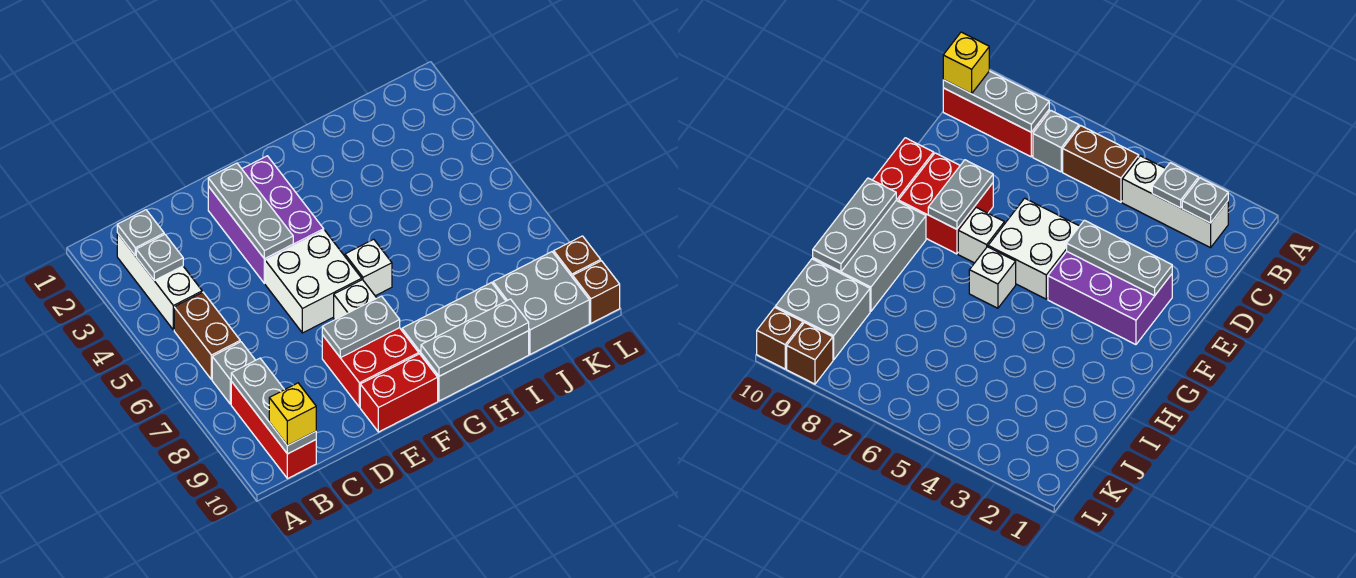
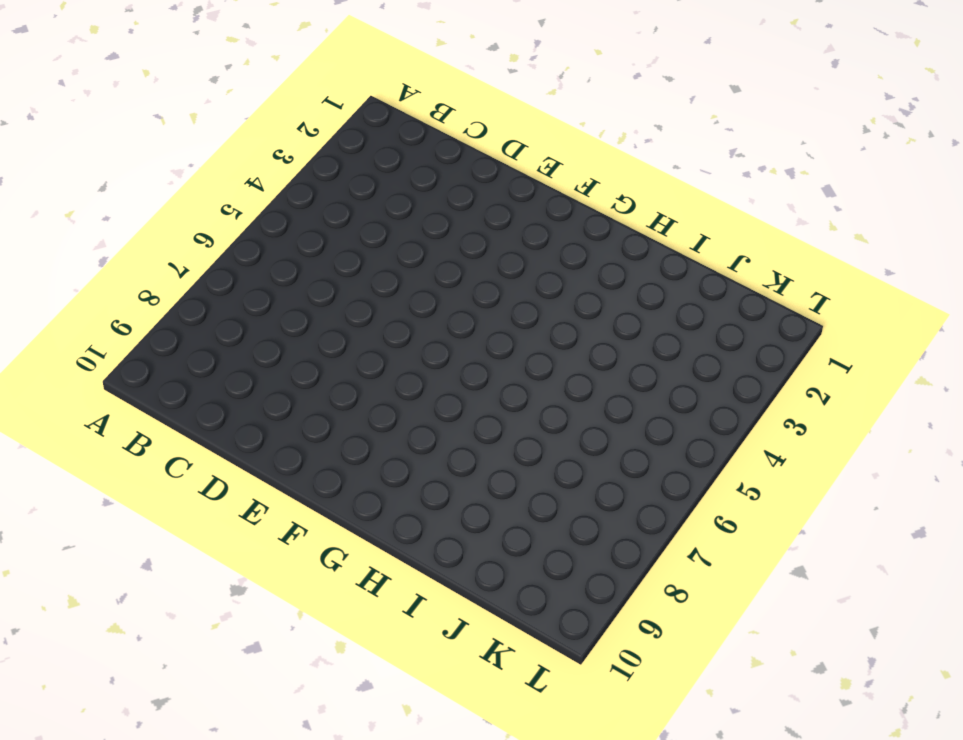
none -> white 1x3 brick [117,233,202,330]
none -> brown 1x2 brick [174,292,240,380]
none -> grey 1x1 brick [212,342,255,404]

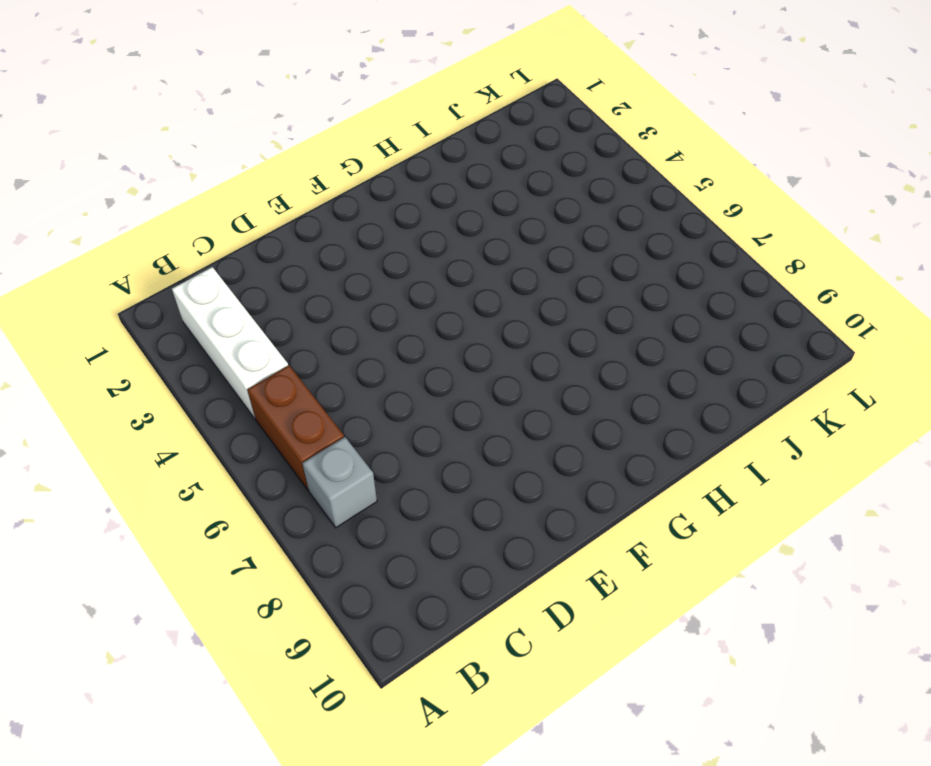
none -> red 1x3 brick [231,381,316,479]
none -> purple 2x3 brick [208,156,324,283]
none -> white 2x2 brick [265,230,362,333]

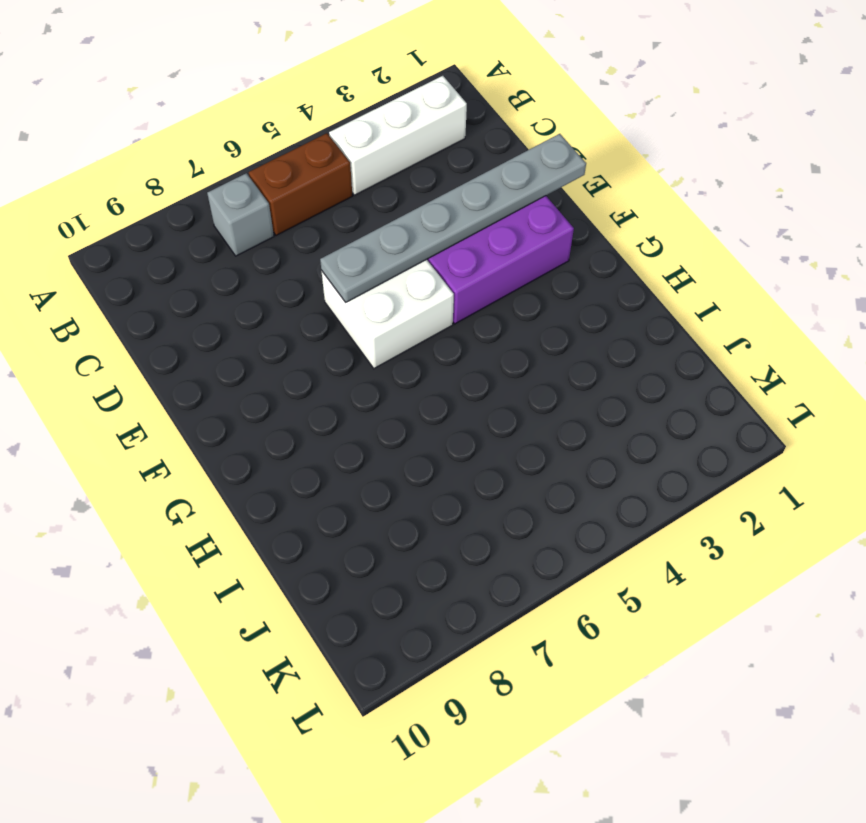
grey 1x6 plate [320,134,586,302] -> grey 1x3 plate [208,163,293,259]
none -> red 1x3 brick [231,381,316,479]
none -> red 2x2 brick [322,328,419,407]
none -> red 1x2 brick [360,354,438,432]

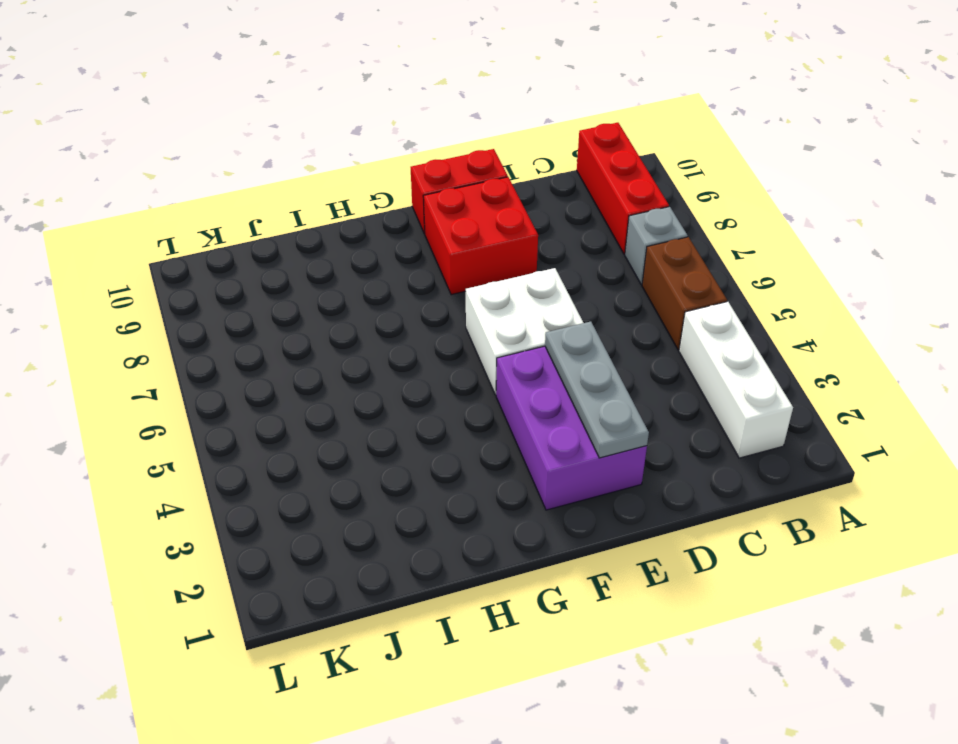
none -> white 1x1 brick [334,280,377,320]
none -> white 1x1 brick [345,239,392,296]
none -> grey 2x3 brick [402,283,529,401]

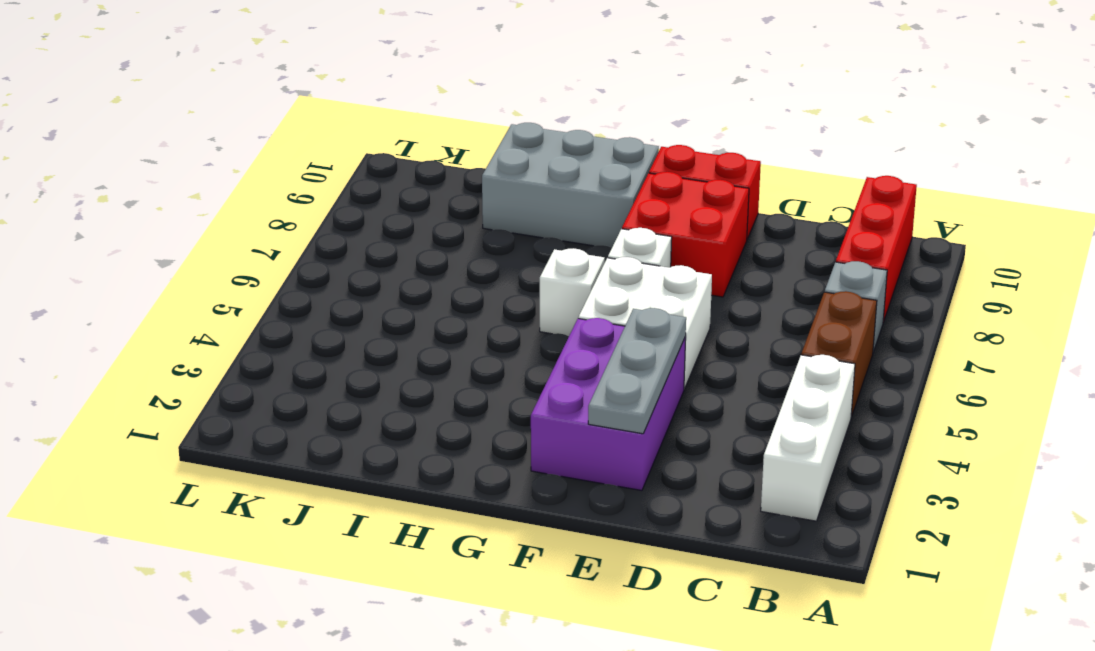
none -> grey 2x2 brick [493,252,589,354]
none -> brown 1x1 brick [554,236,601,278]
none -> brown 1x1 brick [573,261,620,323]

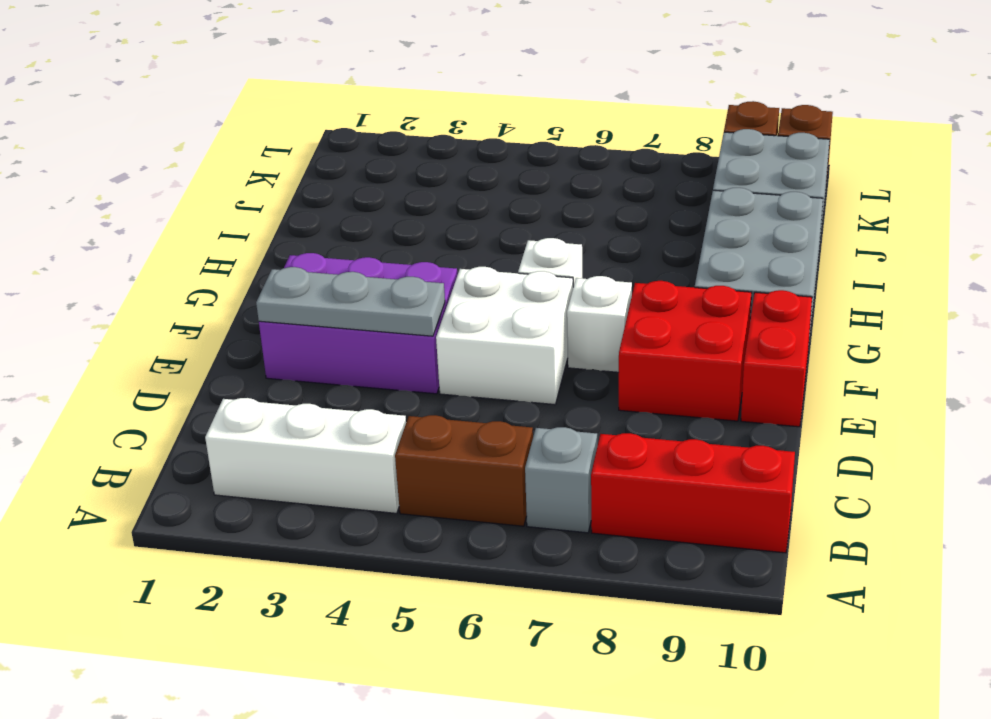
none -> grey 1x1 plate [117,210,164,256]
none -> grey 1x1 plate [136,234,183,280]
none -> grey 1x3 plate [231,358,316,454]

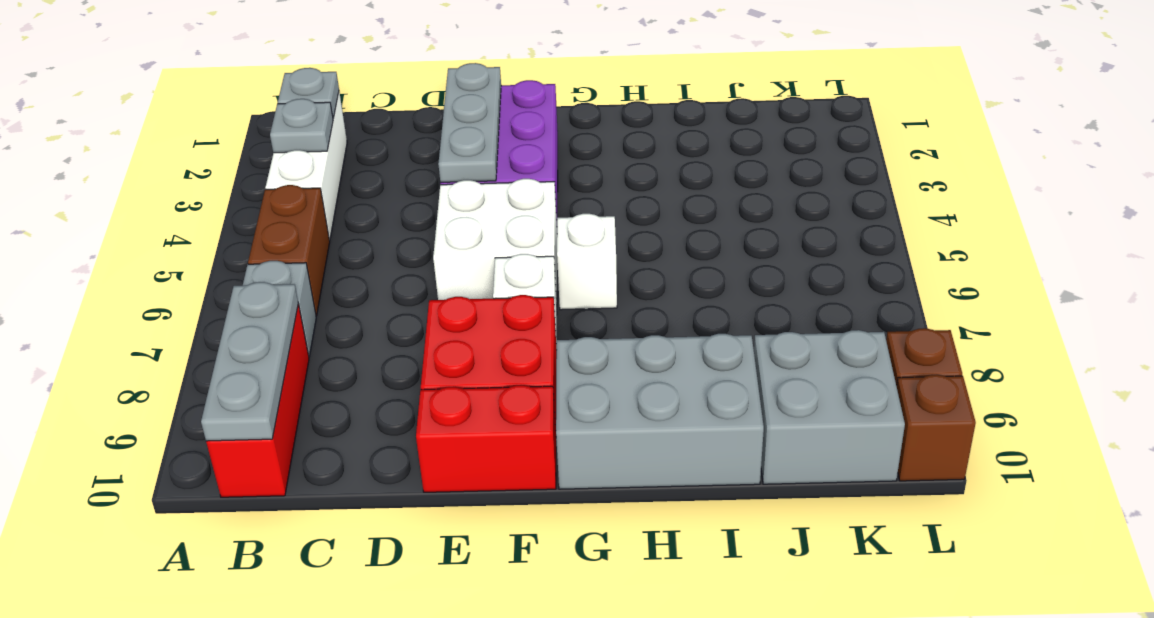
none -> grey 1x2 plate [322,296,400,358]
none -> grey 1x3 plate [421,299,529,376]
none -> yellow 1x1 brick [269,383,316,446]

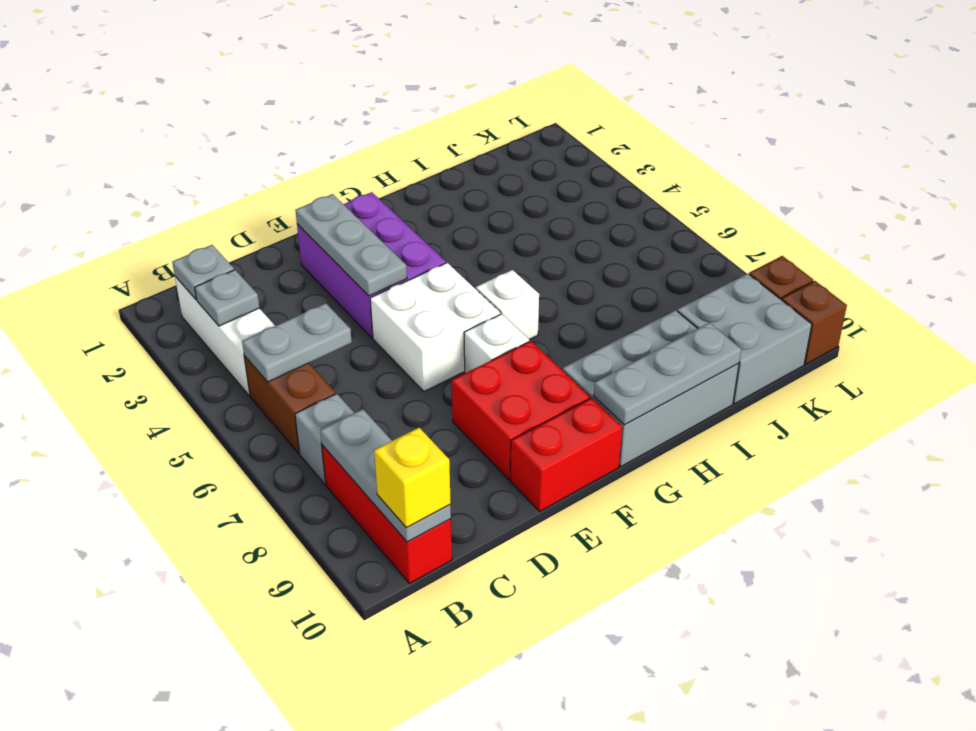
grey 1x2 plate [242,303,352,382] -> grey 1x2 plate moved to [322,296,400,358]

